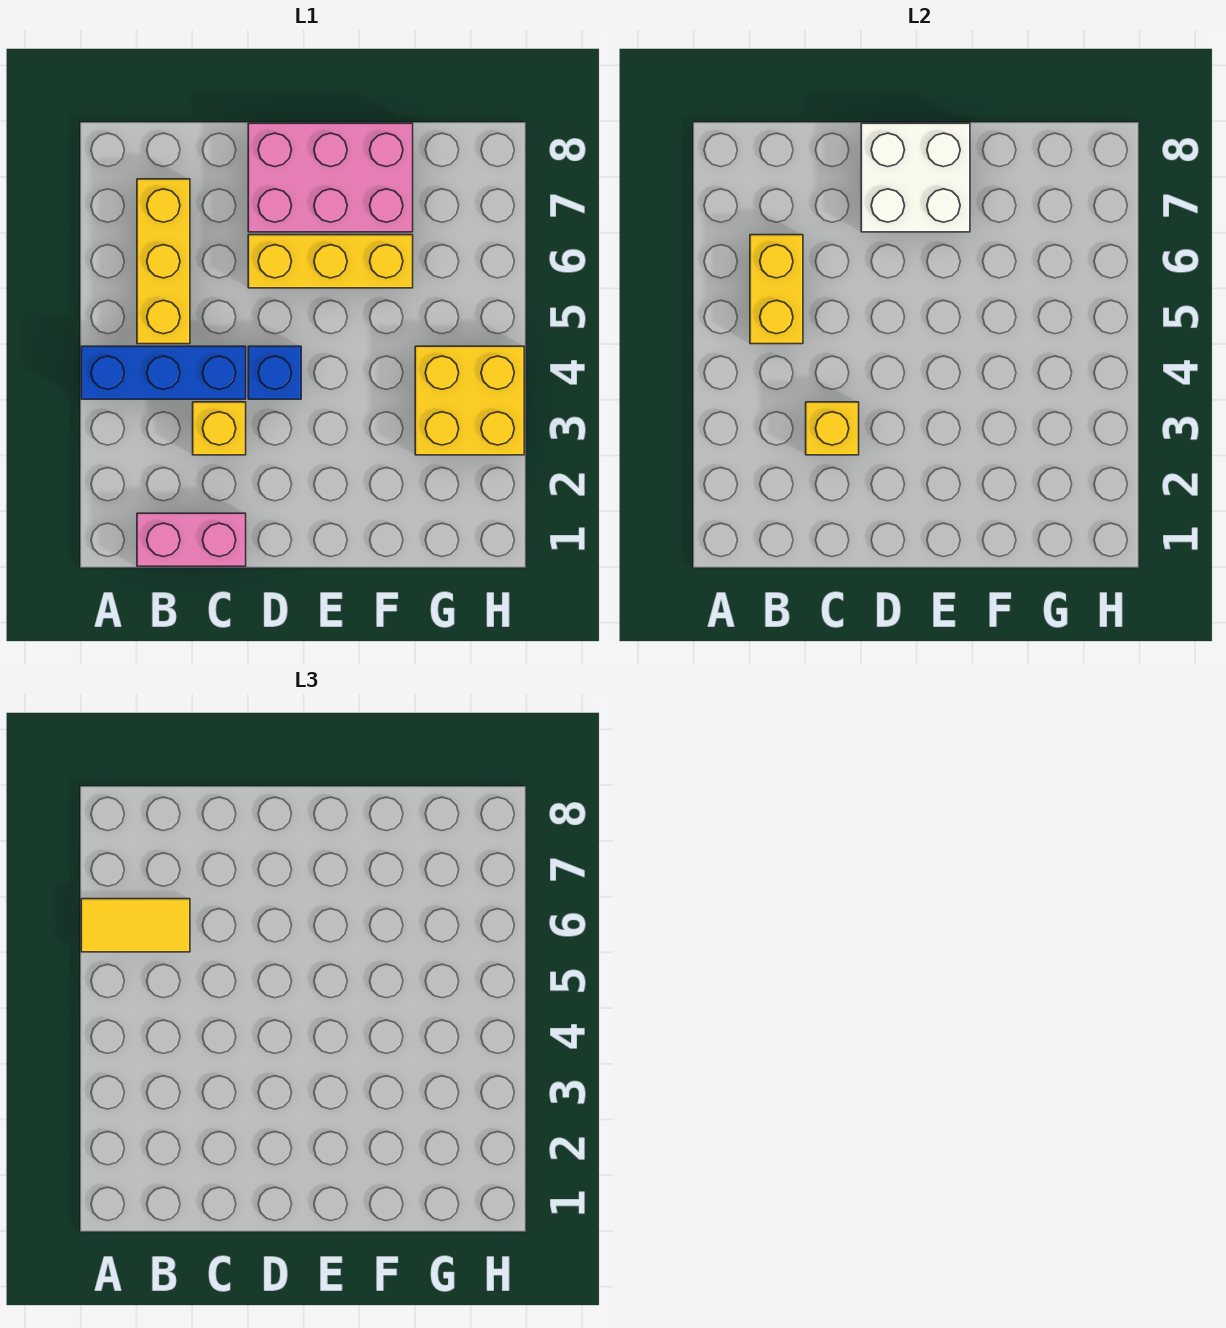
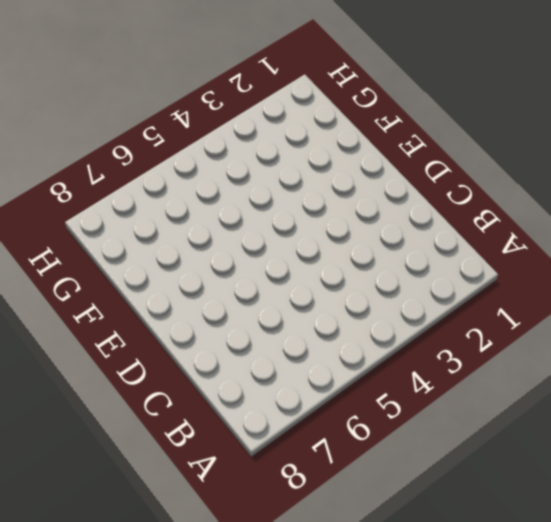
none -> blue 1x3 brick [81,346,246,399]
none -> pink 1x2 brick [137,513,246,566]
none -> yellow 1x3 brick [137,179,190,344]

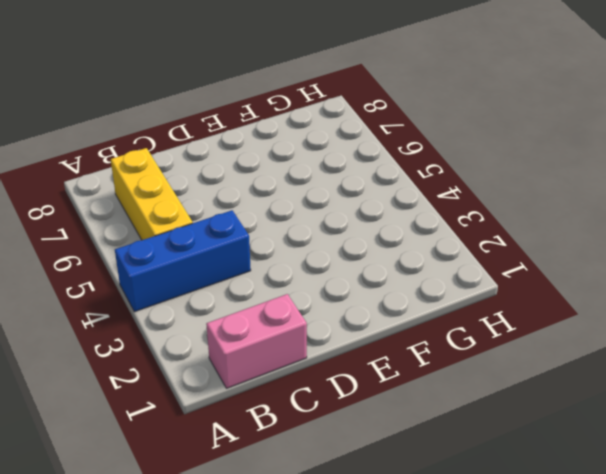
none -> yellow 1x1 brick [193,402,246,455]
none -> blue 1x1 brick [248,346,301,399]
none -> yellow 1x3 brick [248,235,413,288]

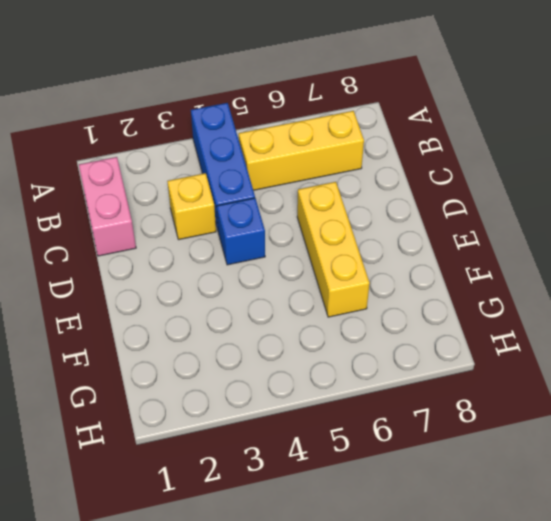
none -> pink 2x3 brick [248,123,413,232]
none -> yellow 2x2 brick [415,346,524,455]
none -> yellow 1x2 brick [750,235,803,344]

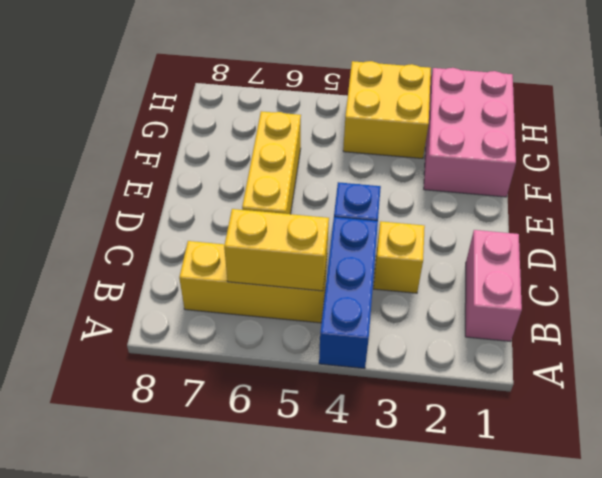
pink 2x3 brick [424,68,516,197] -> pink 2x3 brick moved to [248,123,413,232]
none -> yellow 1x1 brick [806,402,859,455]
none -> white 2x2 brick [861,123,970,232]
none -> yellow 1x2 tile [81,899,190,952]

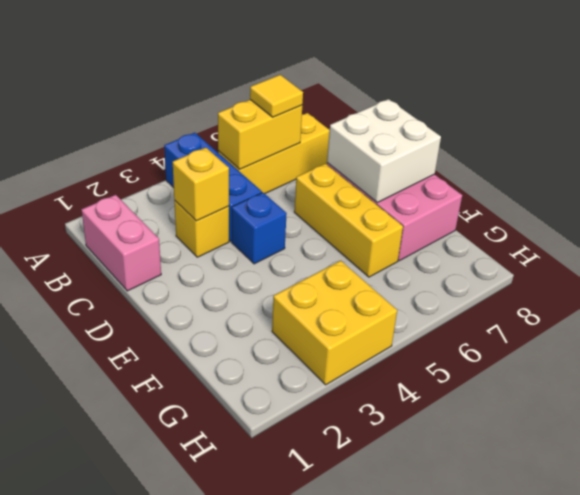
yellow 1x1 tile [250,75,303,117] -> yellow 1x2 tile [81,899,190,952]

